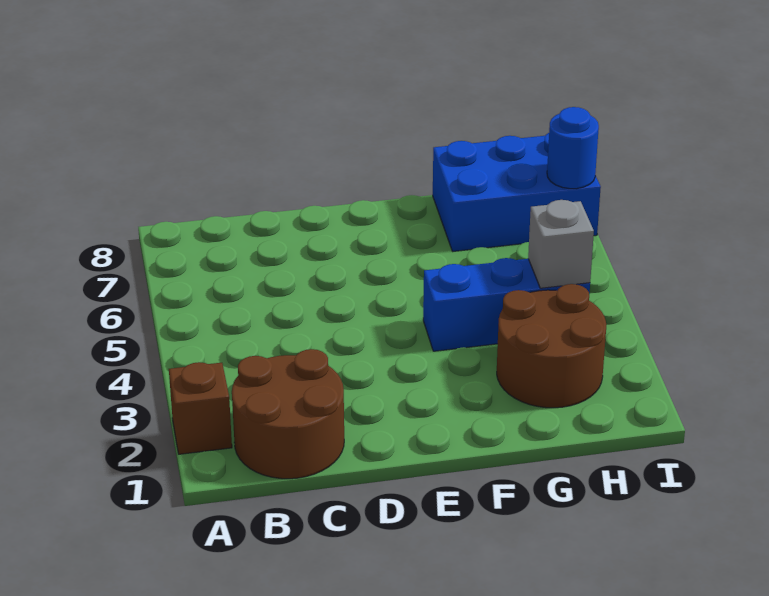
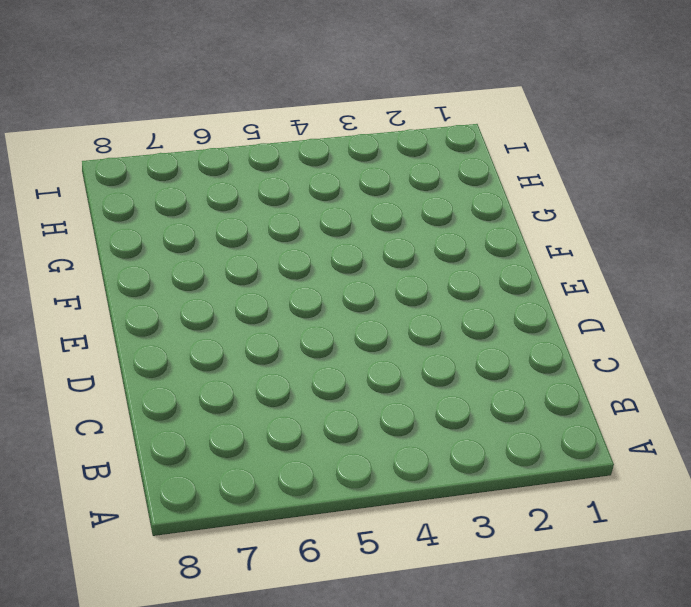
none -> brown 1x1 brick [169,362,232,454]
none -> brown 2x2 round brick [232,349,344,479]

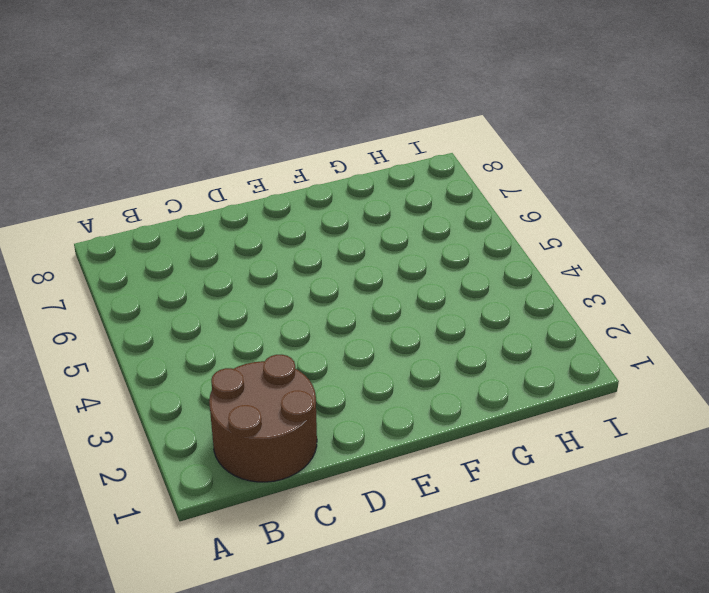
none -> brown 1x1 brick [169,362,232,454]
none -> blue 1x3 brick [423,258,590,351]

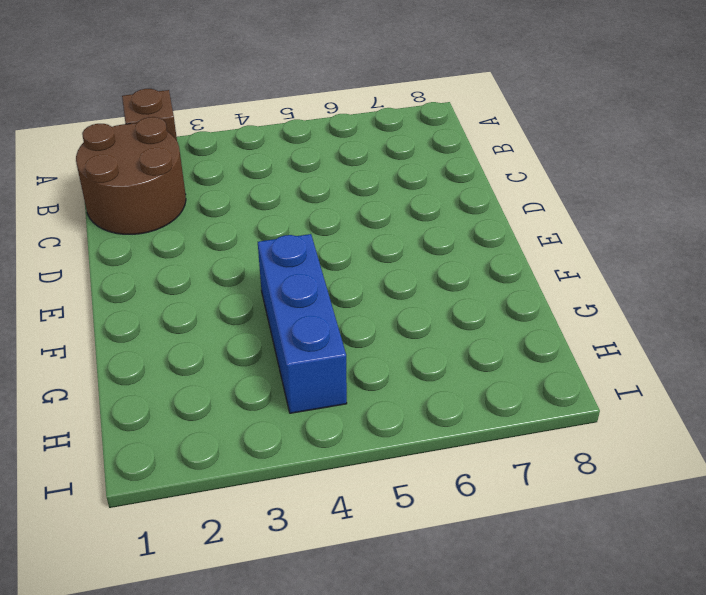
none -> brown 2x2 round brick [497,284,606,408]
none -> blue 2x3 brick [433,133,601,251]

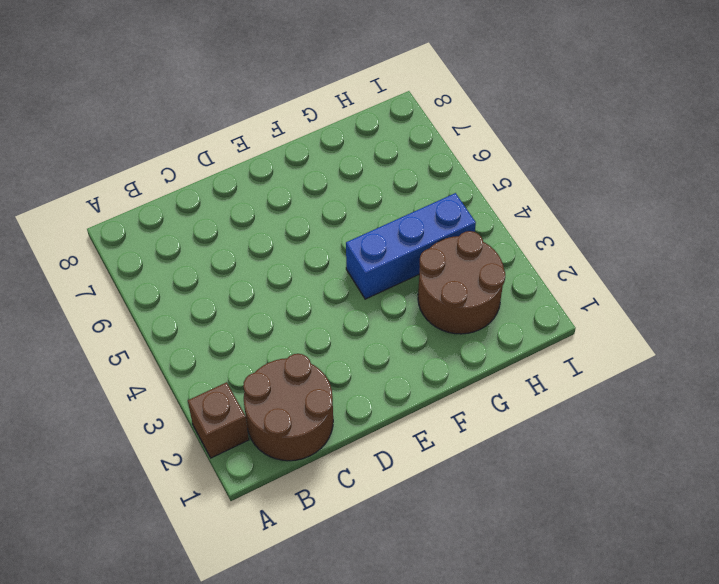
none -> blue 2x3 brick [433,133,601,251]
none -> grey 1x1 brick [528,200,594,288]

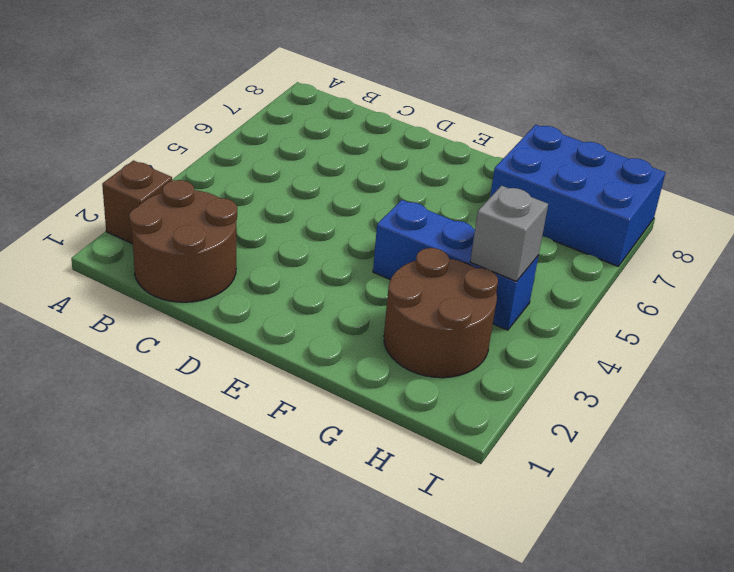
none -> blue 1x1 round brick [547,107,599,189]

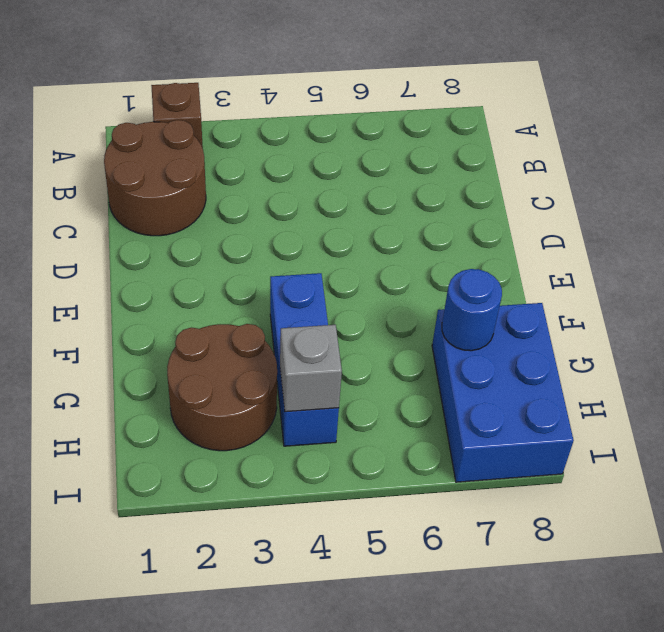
blue 1x1 round brick [442,269,502,351] -> blue 1x1 round brick moved to [547,107,599,189]

